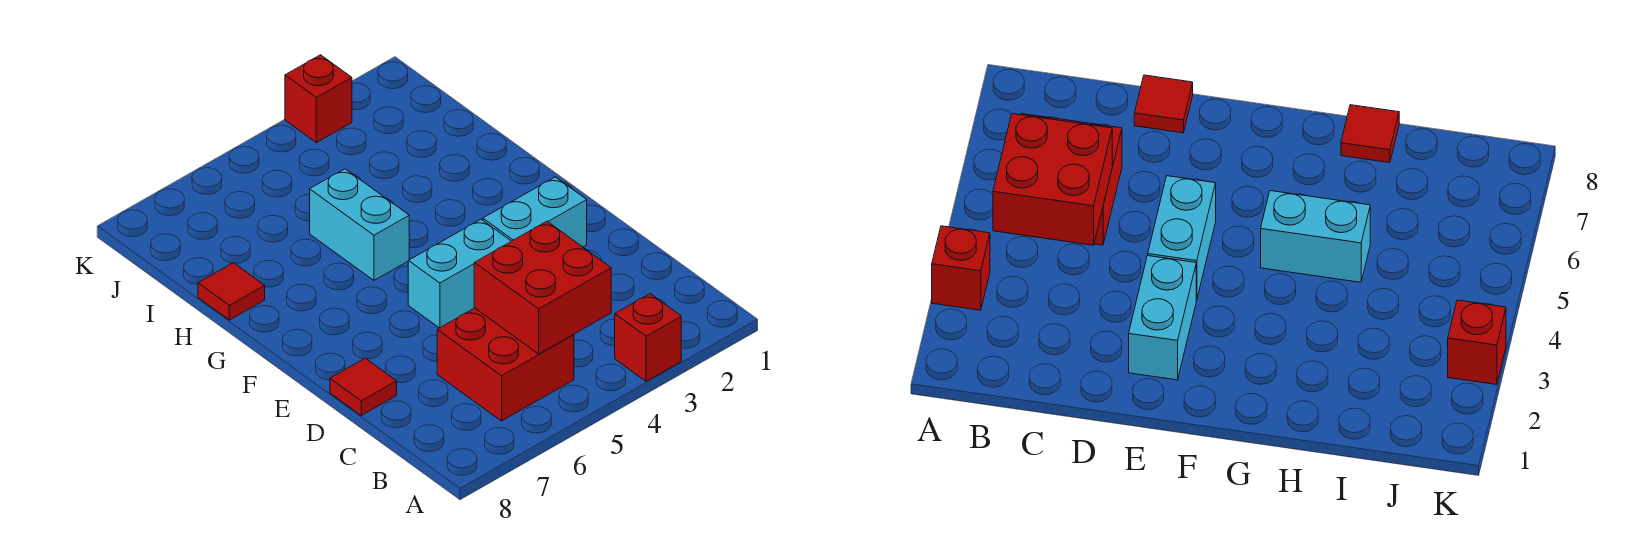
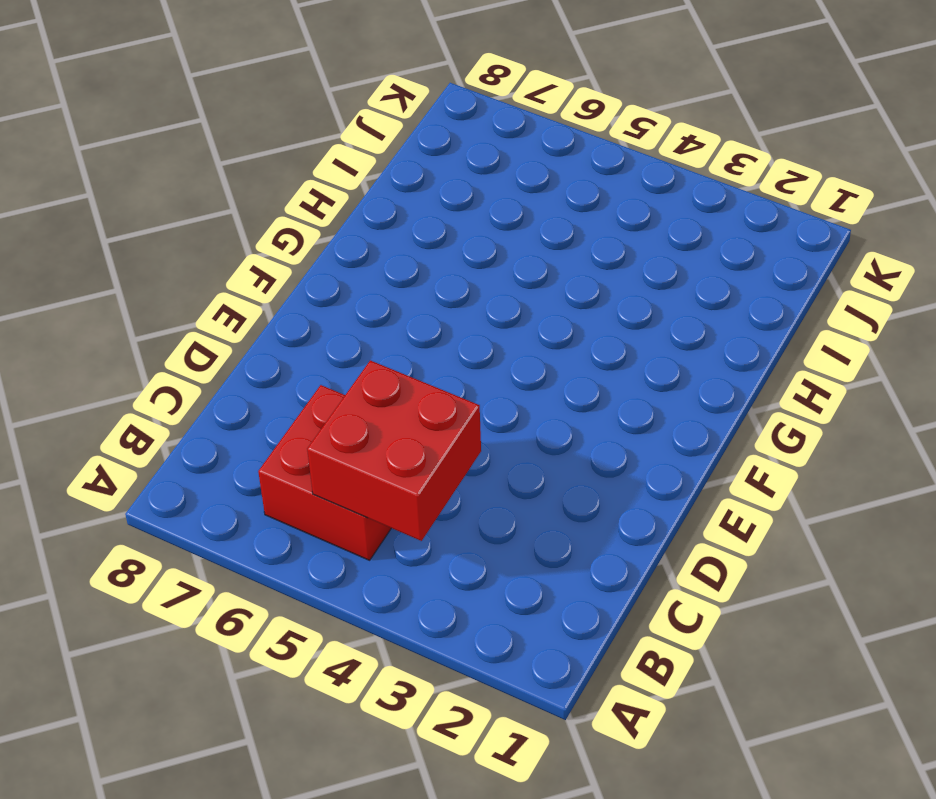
none -> red 1x1 brick [615,294,681,381]
none -> red 1x1 tile [330,358,397,415]

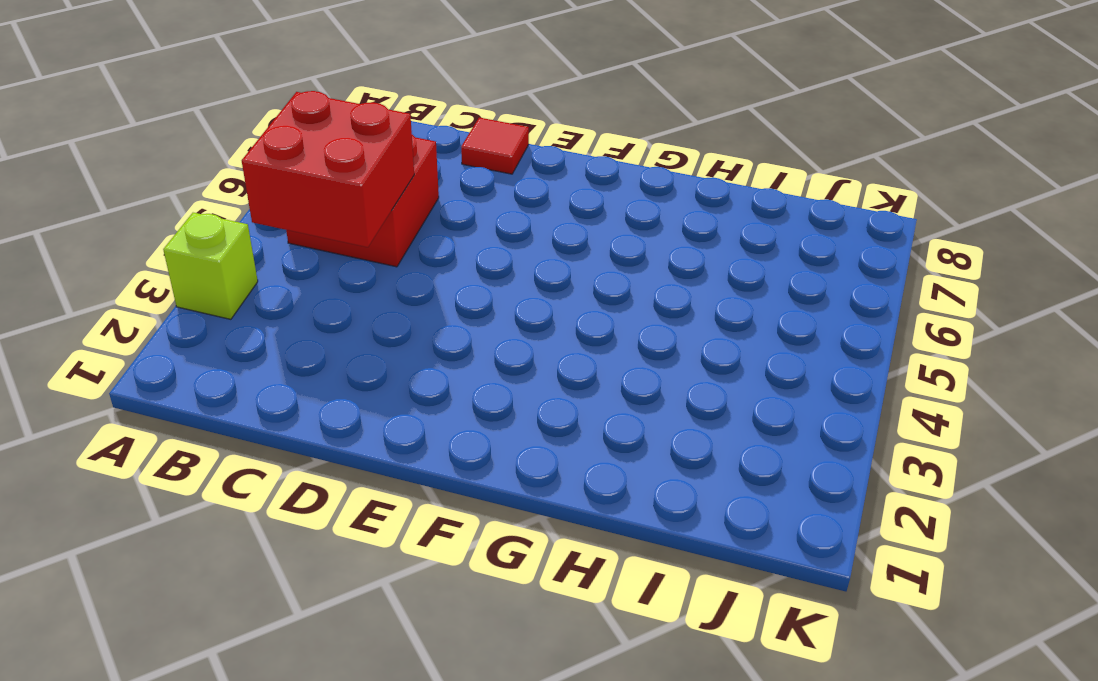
lime 1x1 brick [163,213,258,319] -> red 1x1 brick [615,294,681,381]
none -> cyan 1x2 brick [483,177,587,247]
none -> cyan 1x2 brick [408,219,511,328]

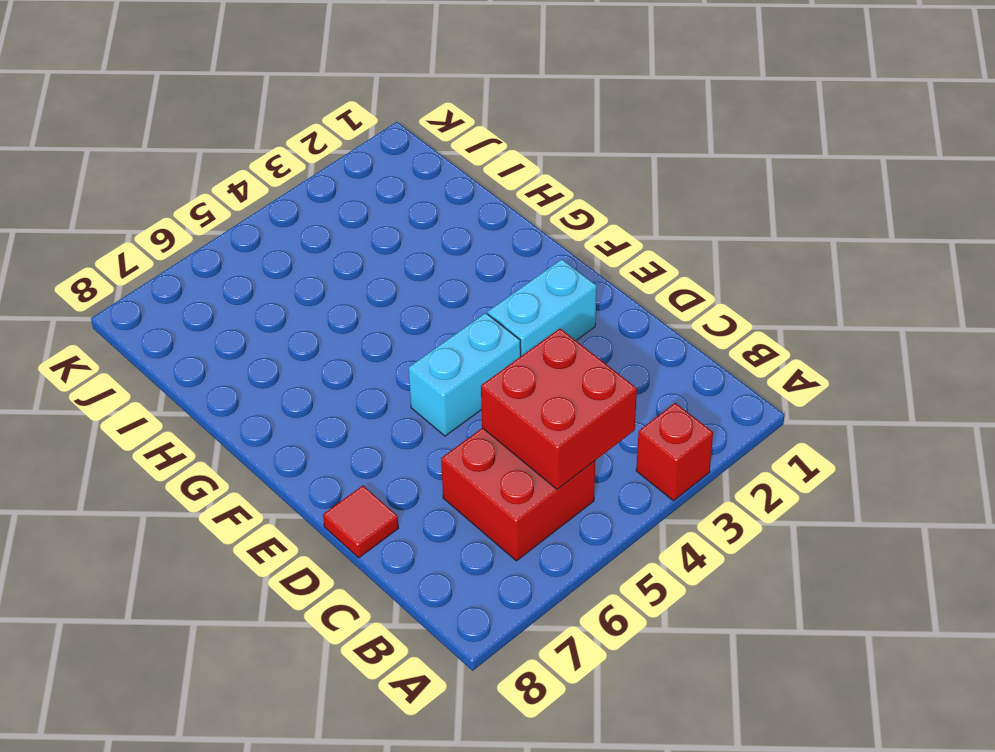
none -> cyan 1x2 brick [310,169,409,280]
none -> red 1x1 tile [198,263,265,320]

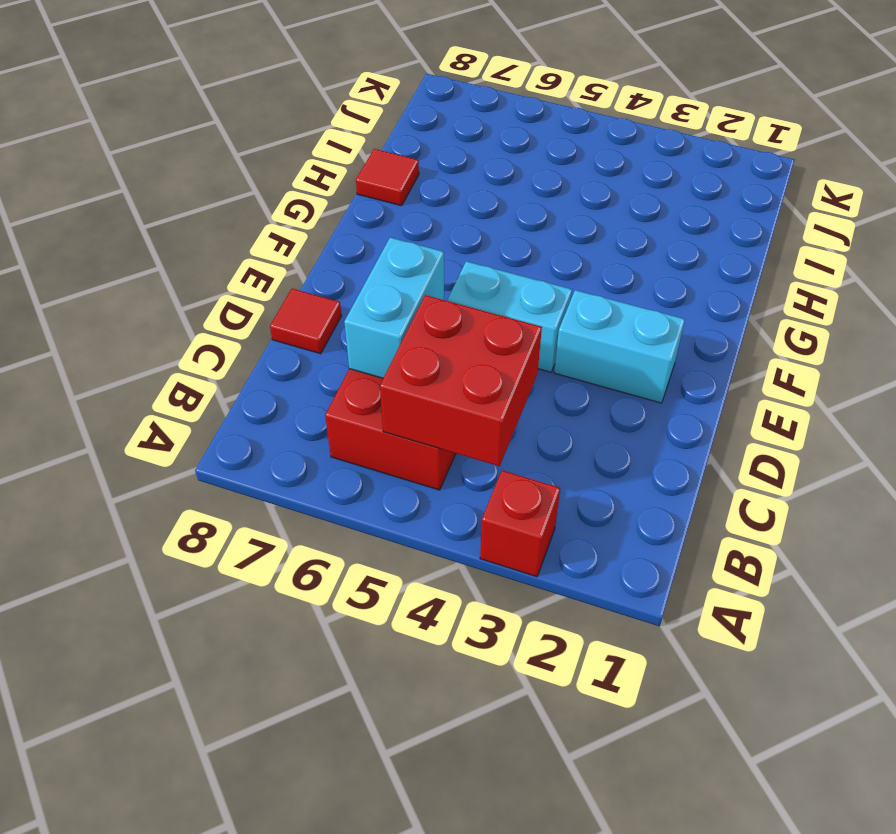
cyan 1x2 brick [344,238,444,378] -> cyan 1x2 brick moved to [310,169,409,280]
none -> red 1x1 brick [285,55,352,143]

